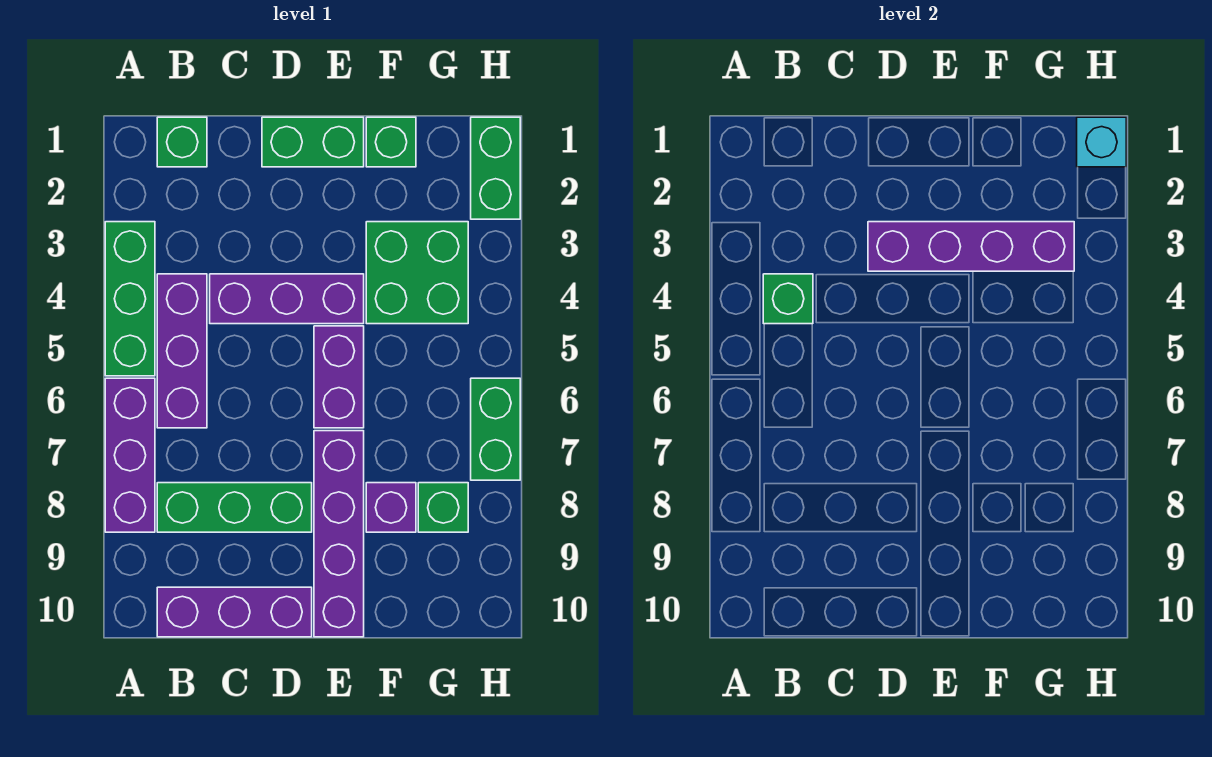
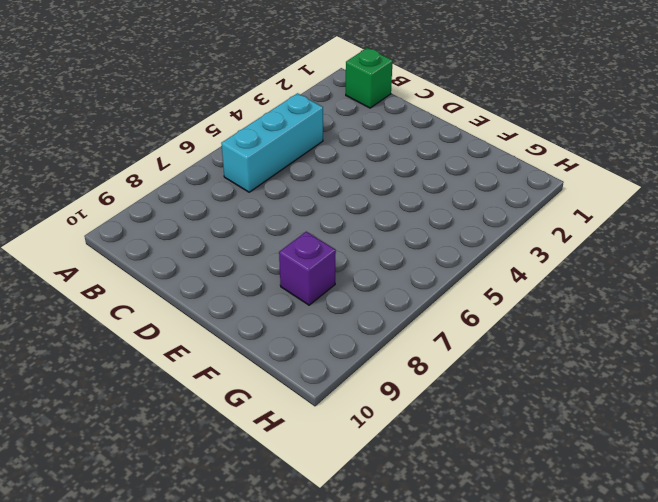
cyan 1x3 brick [221,93,323,192] -> purple 1x3 brick [157,274,207,428]
none -> green 1x3 brick [105,222,155,376]
none -> purple 1x3 brick [105,378,155,532]
none -> green 1x3 brick [157,483,312,532]

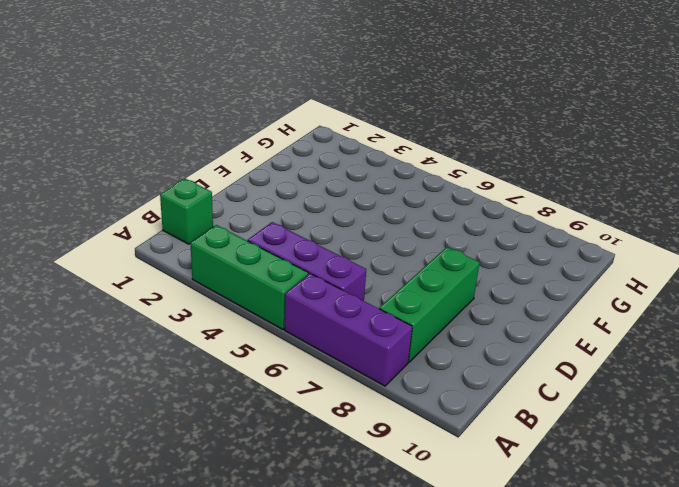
none -> purple 1x3 brick [157,587,312,637]
none -> purple 1x3 brick [210,274,364,324]
none -> green 1x2 brick [262,117,364,167]

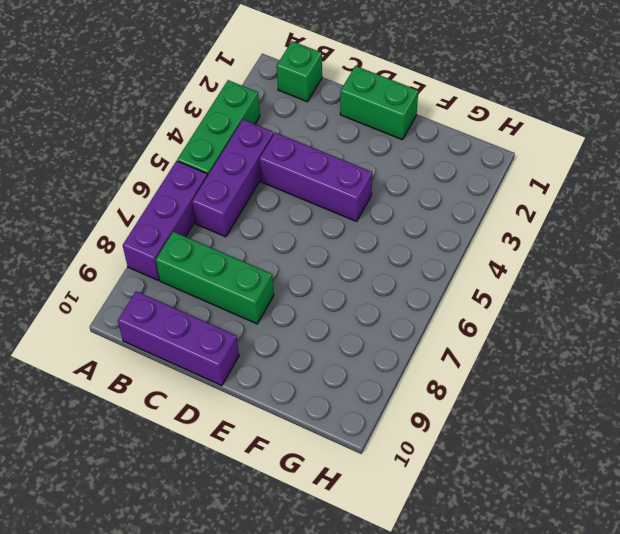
none -> purple 1x2 brick [314,326,364,428]
none -> purple 1x4 brick [314,431,364,637]
none -> green 1x1 brick [366,117,416,167]

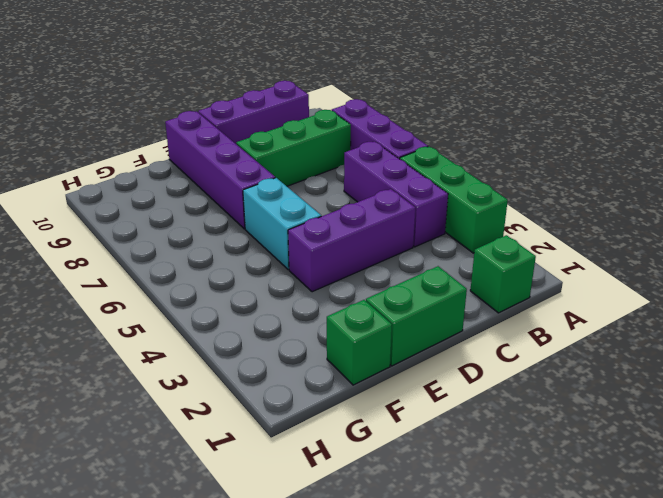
cyan 1x2 brick [243,178,321,270] -> purple 1x2 brick [314,326,364,428]
none -> green 2x2 brick [366,222,468,324]
none -> purple 1x1 brick [366,483,416,532]
none -> green 1x1 brick [418,483,468,532]

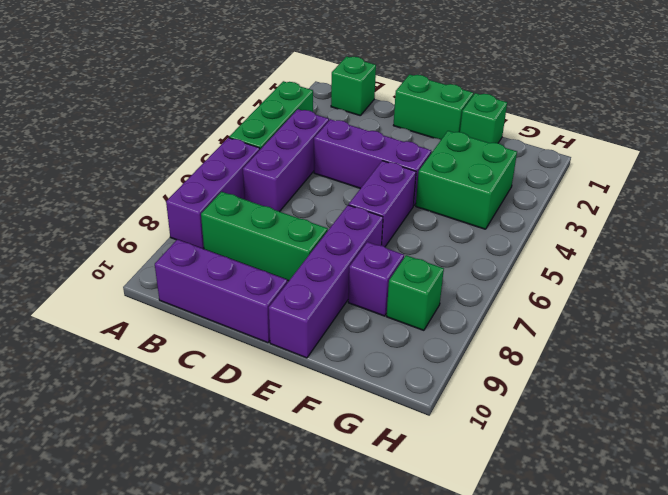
none -> green 1x2 brick [471,117,520,219]
none -> green 1x2 brick [471,378,520,480]
none -> green 1x1 brick [763,274,813,324]

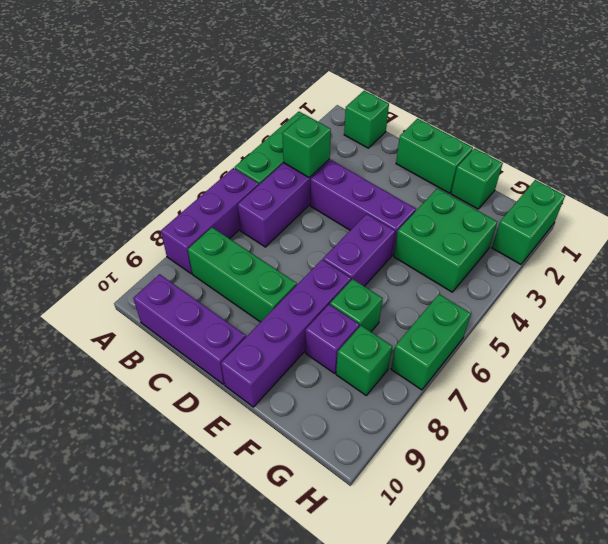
green 1x1 brick [330,279,383,332] -> none
none -> purple 1x4 brick [868,222,1074,271]
none -> cyan 1x1 brick [1077,117,1126,167]

